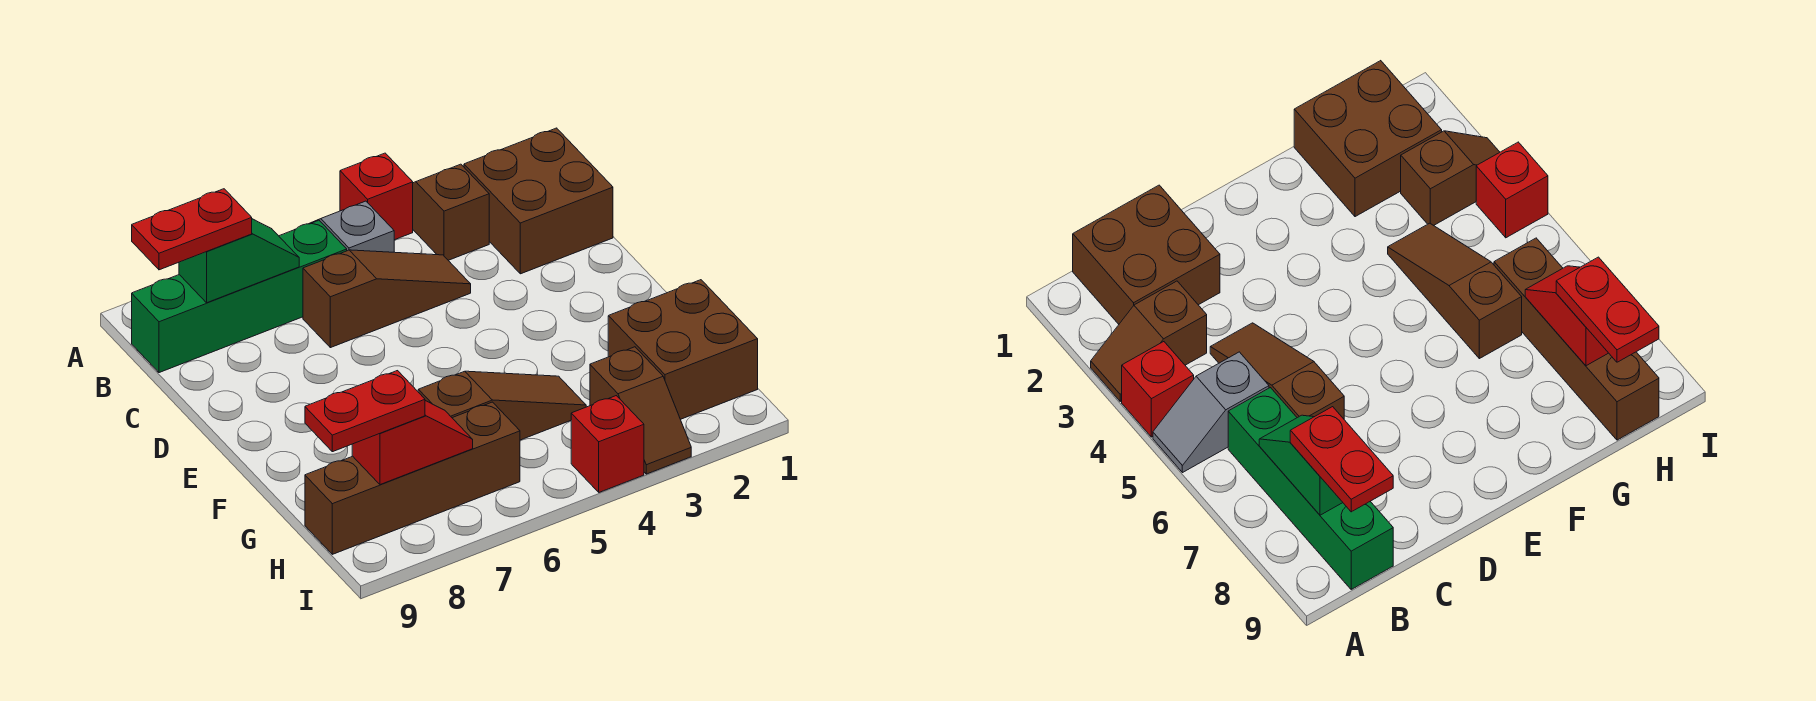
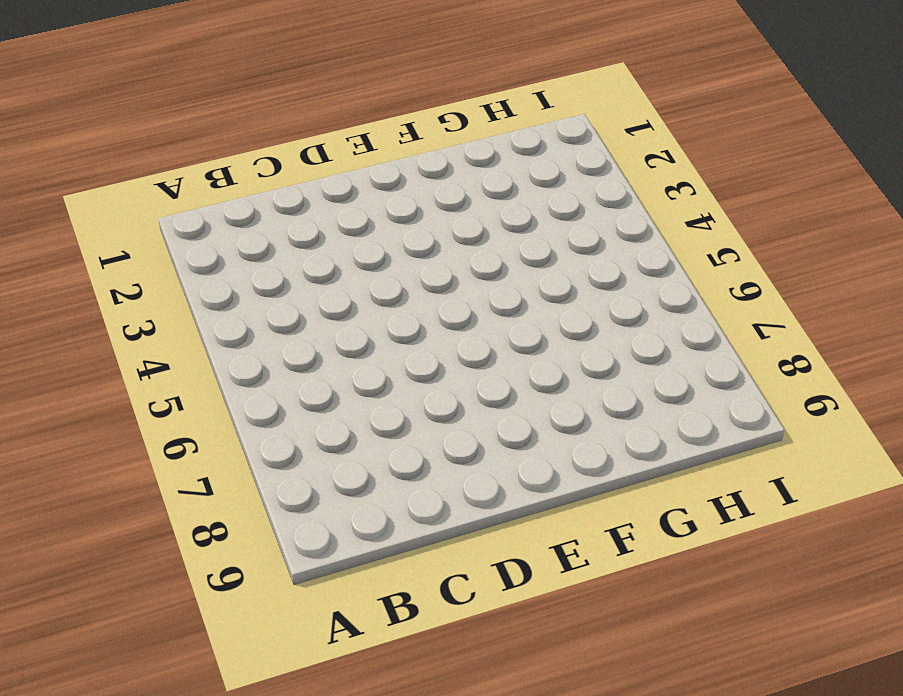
none -> brown 1x2 slope [413,164,489,260]
none -> red 1x1 brick [340,153,413,240]
none -> grey 1x2 slope [309,201,394,252]

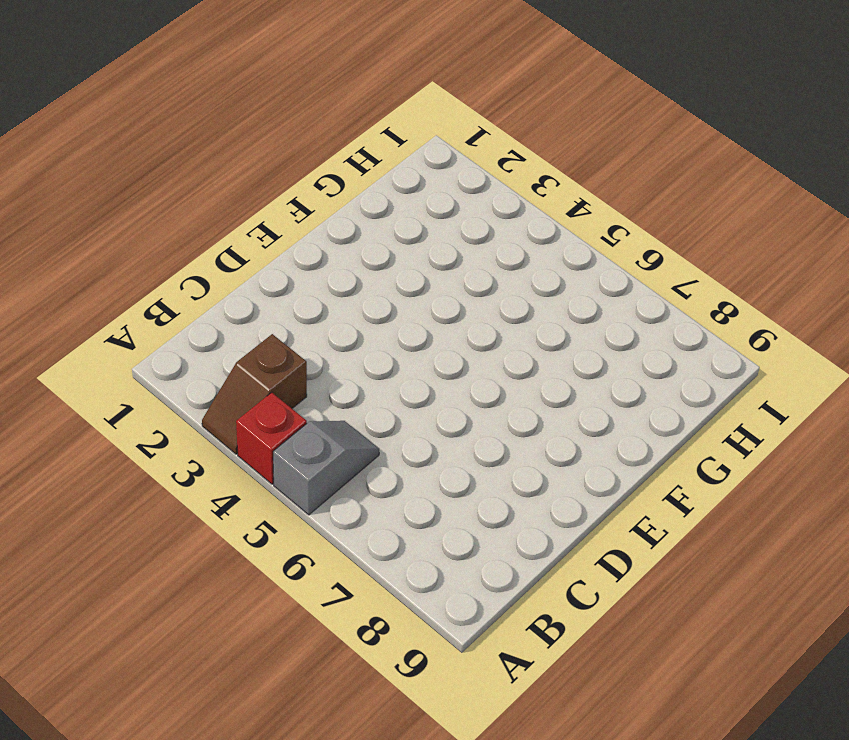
grey 1x2 slope [273,421,379,515] -> grey 1x2 slope turned to [309,201,394,252]
none -> brown 2x2 brick [464,128,613,274]
none -> green 1x4 brick [132,220,347,373]
none -> brown 1x3 slope [303,250,471,348]

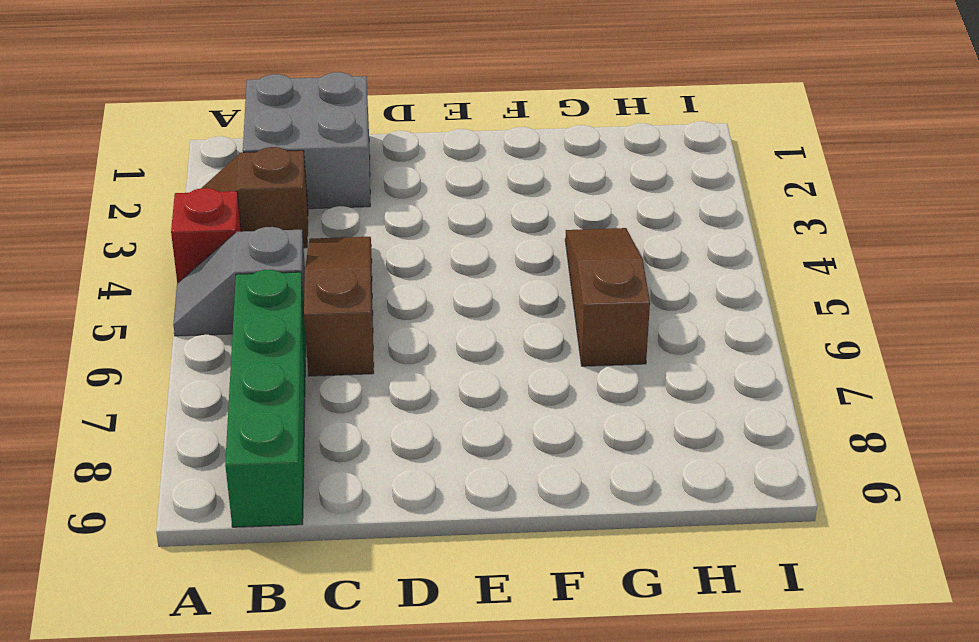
grey 2x2 brick [243,72,370,209] -> brown 2x2 brick [464,128,613,274]
none -> brown 2x2 brick [608,280,758,419]
none -> brown 1x2 slope [590,347,691,474]
none -> brown 1x4 brick [305,402,520,554]

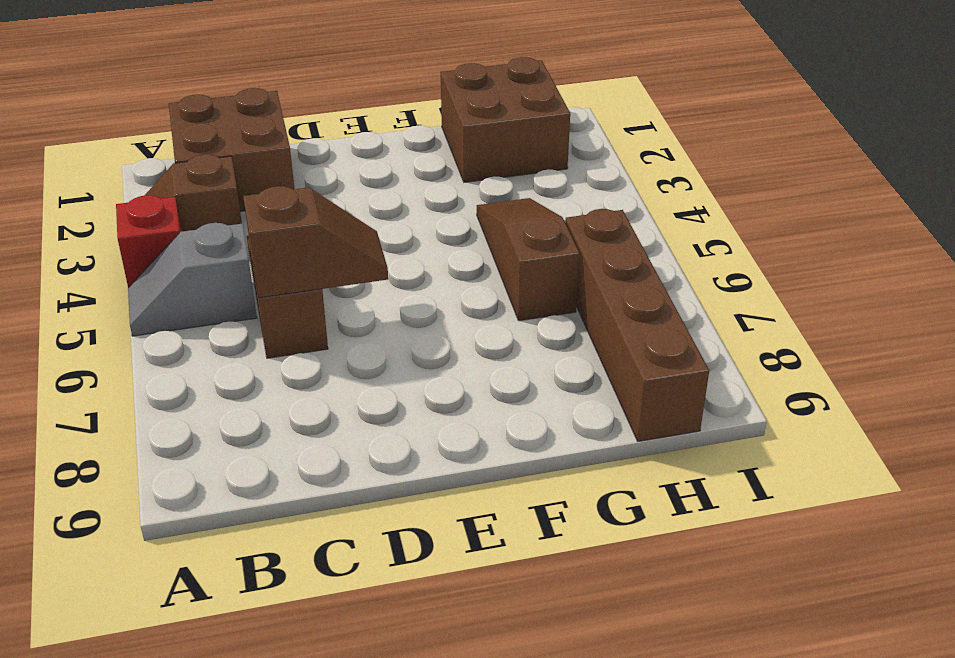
brown 1x2 slope [243,186,388,298] -> brown 1x2 slope moved to [590,347,691,474]
none -> green 1x4 brick [132,220,347,373]
none -> red 1x1 brick [571,396,644,492]
none -> green 1x2 slope [179,219,299,303]

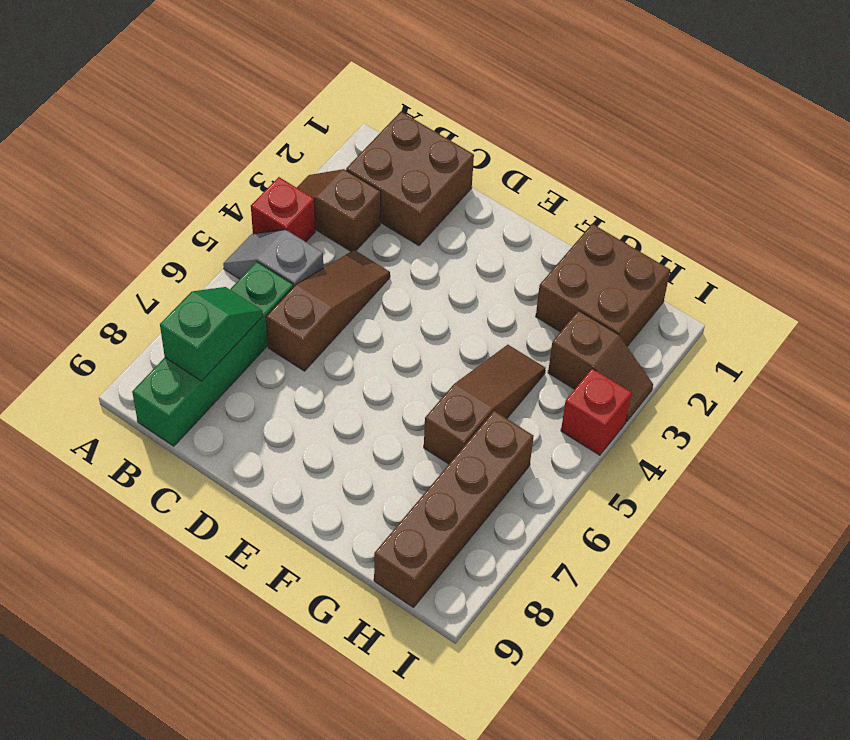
none -> red 1x2 slope [352,401,473,485]
none -> red 1x2 plate [132,189,252,270]
none -> red 1x2 plate [305,371,425,452]

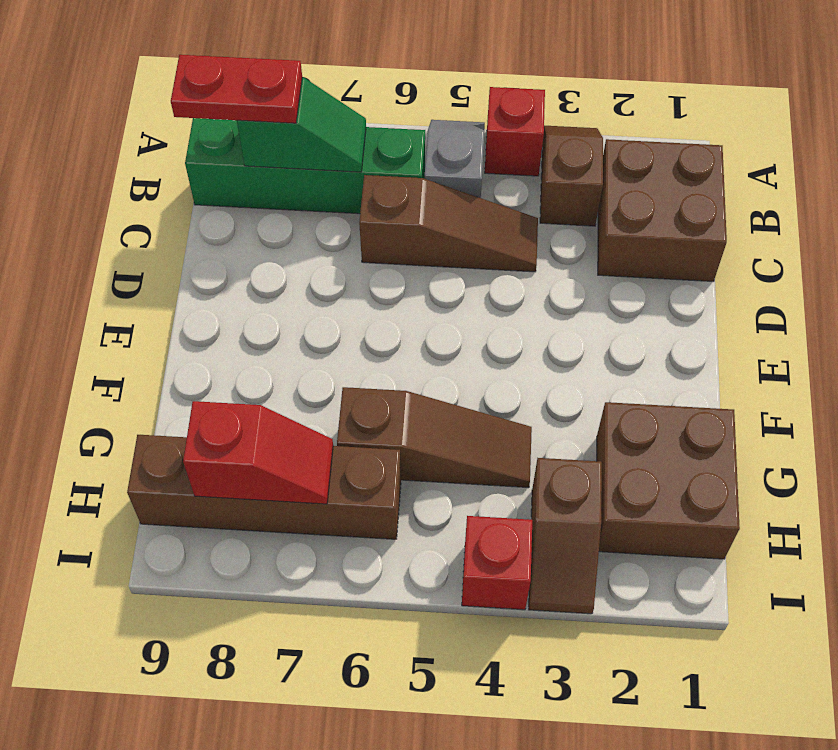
none -> red 1x2 plate [305,371,425,452]

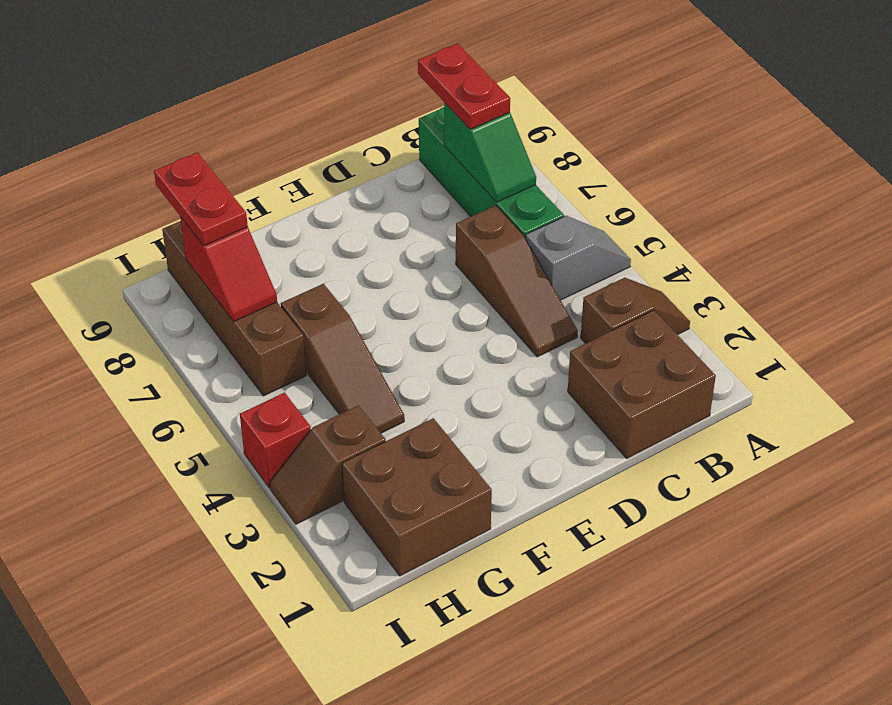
none -> red 1x1 brick [340,153,413,240]

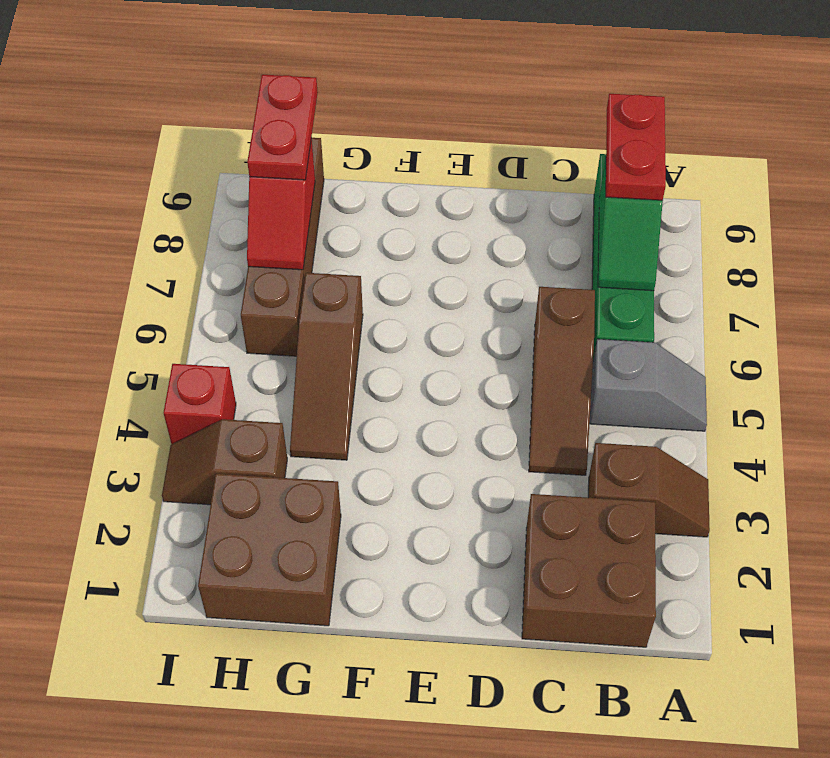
none -> red 1x1 brick [340,153,413,240]

